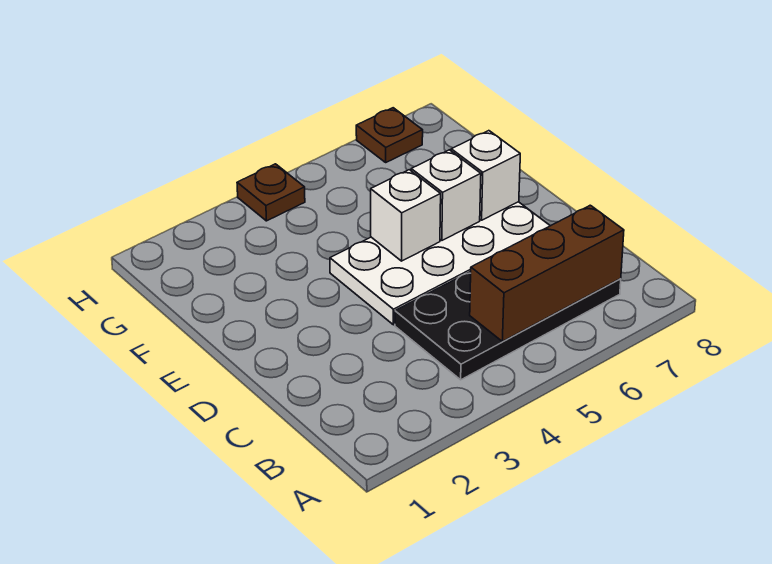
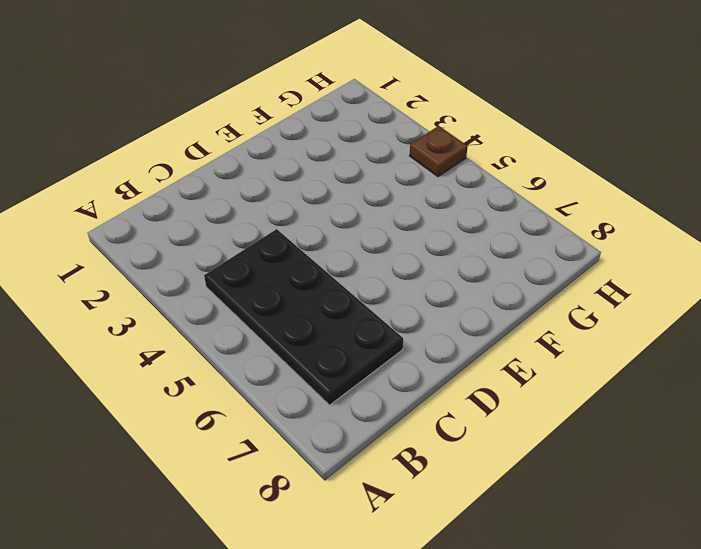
none -> white 2x4 plate [330,202,550,325]
none -> brown 1x1 plate [356,108,423,162]

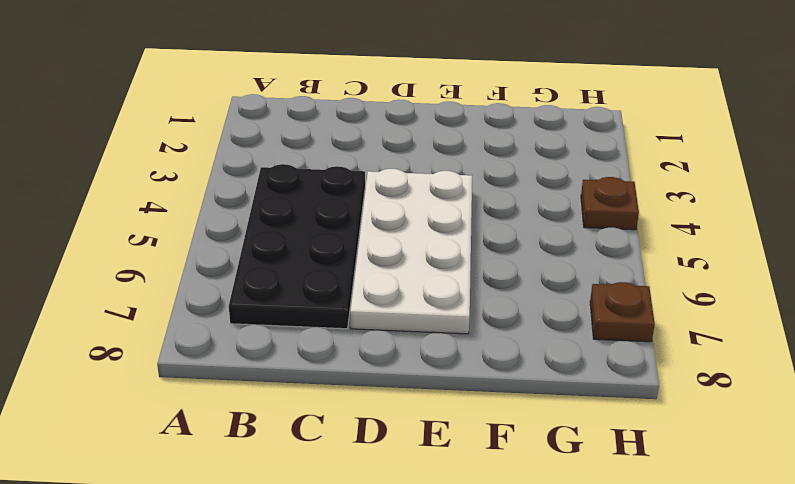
none -> brown 1x3 brick [470,205,624,342]
none -> white 1x1 brick [371,170,441,261]

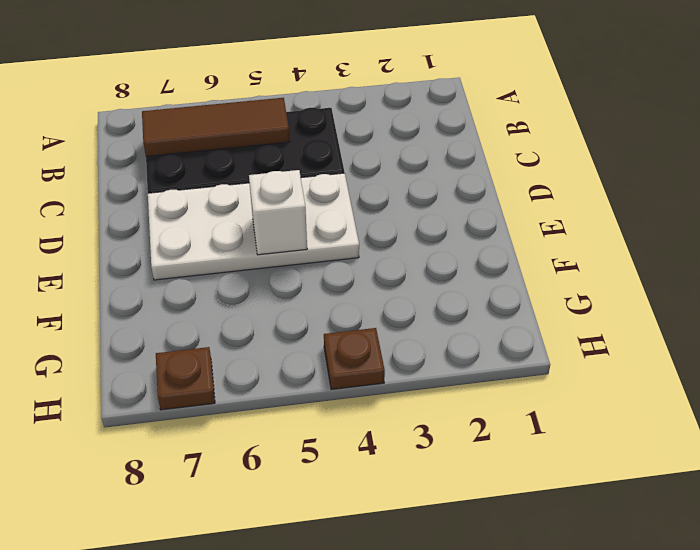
brown 1x3 tile [142,98,290,156] -> brown 1x3 brick [470,205,624,342]
none -> white 1x1 brick [411,150,481,240]
none -> white 1x1 brick [451,131,520,220]

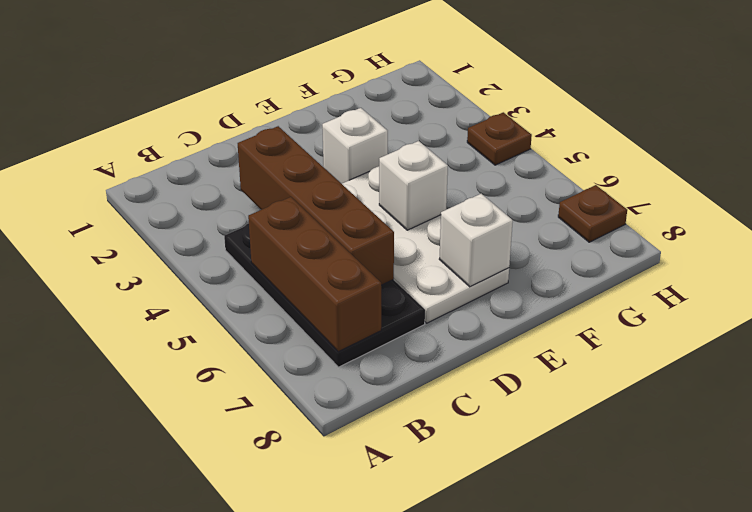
brown 1x4 brick [238,126,394,285] -> none
white 1x1 brick [322,108,388,184] -> white 1x1 brick moved to [411,150,481,240]

